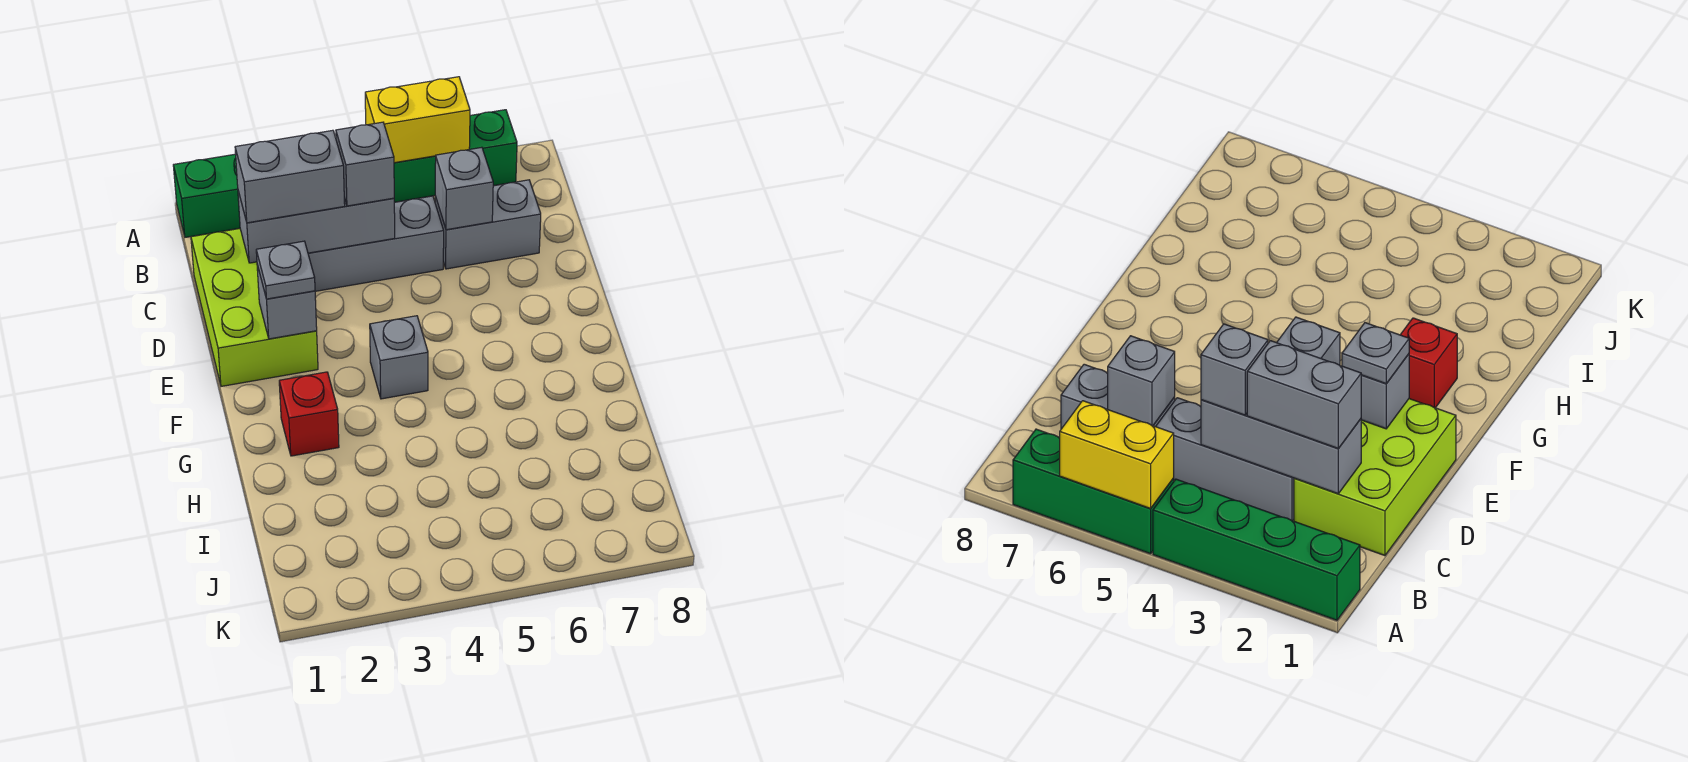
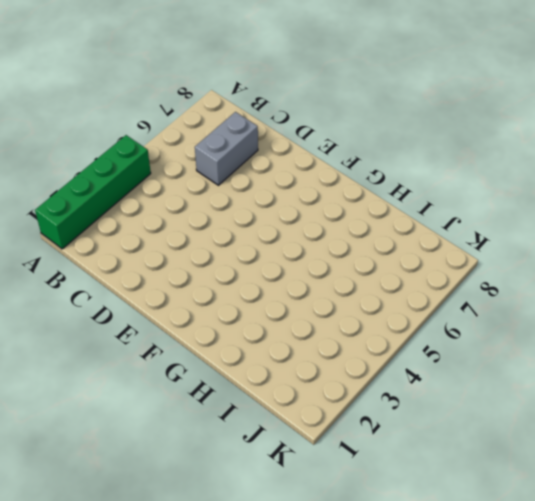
none -> green 1x3 brick [394,110,517,202]
none -> lime 2x3 brick [191,228,318,386]
none -> grey 1x3 brick [308,196,444,291]

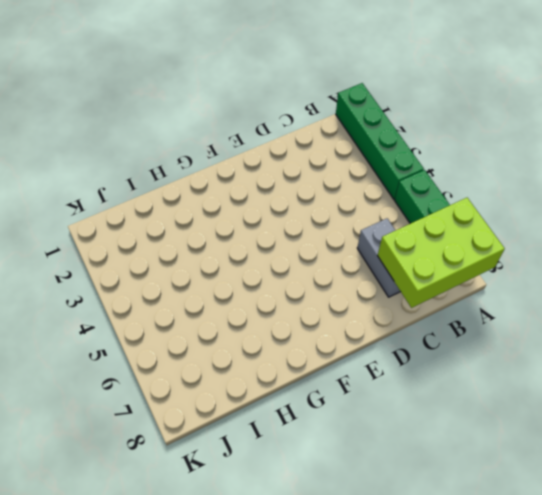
lime 2x3 brick [377,198,505,308] -> lime 2x3 brick moved to [191,228,318,386]
none -> grey 1x3 brick [308,196,444,291]
none -> grey 1x1 brick [370,316,428,399]
none -> red 1x1 brick [279,372,339,456]

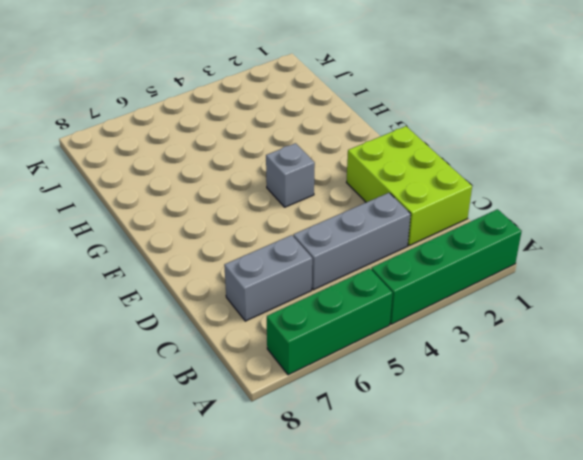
none -> red 1x1 brick [279,372,339,456]
none -> yellow 1x2 brick [365,77,470,163]
none -> grey 1x3 brick [238,191,395,263]

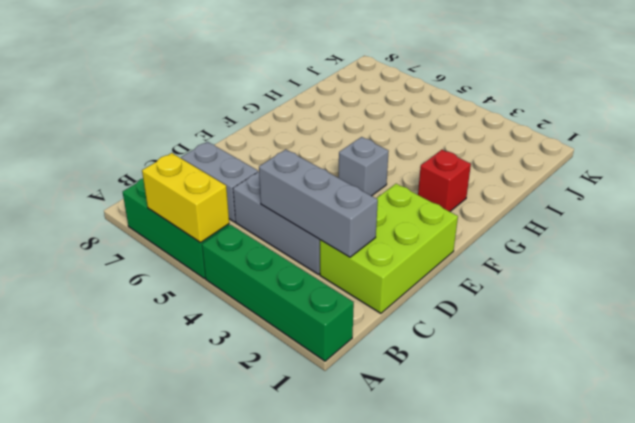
none -> grey 1x1 brick [435,147,493,230]
none -> grey 1x1 brick [257,265,317,339]
none -> grey 1x2 brick [235,130,345,223]

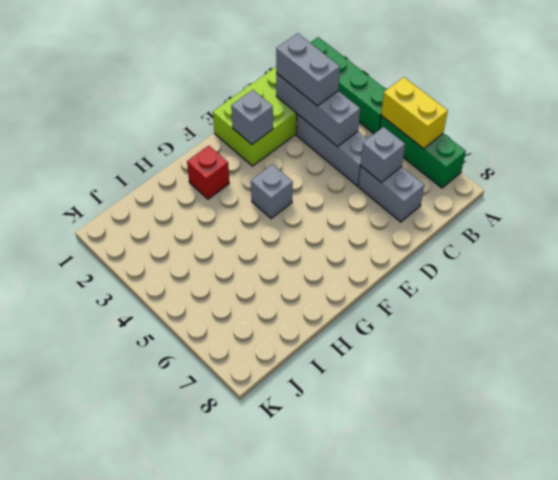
none -> grey 1x1 brick [336,122,394,206]
none -> grey 1x1 plate [256,241,315,299]

